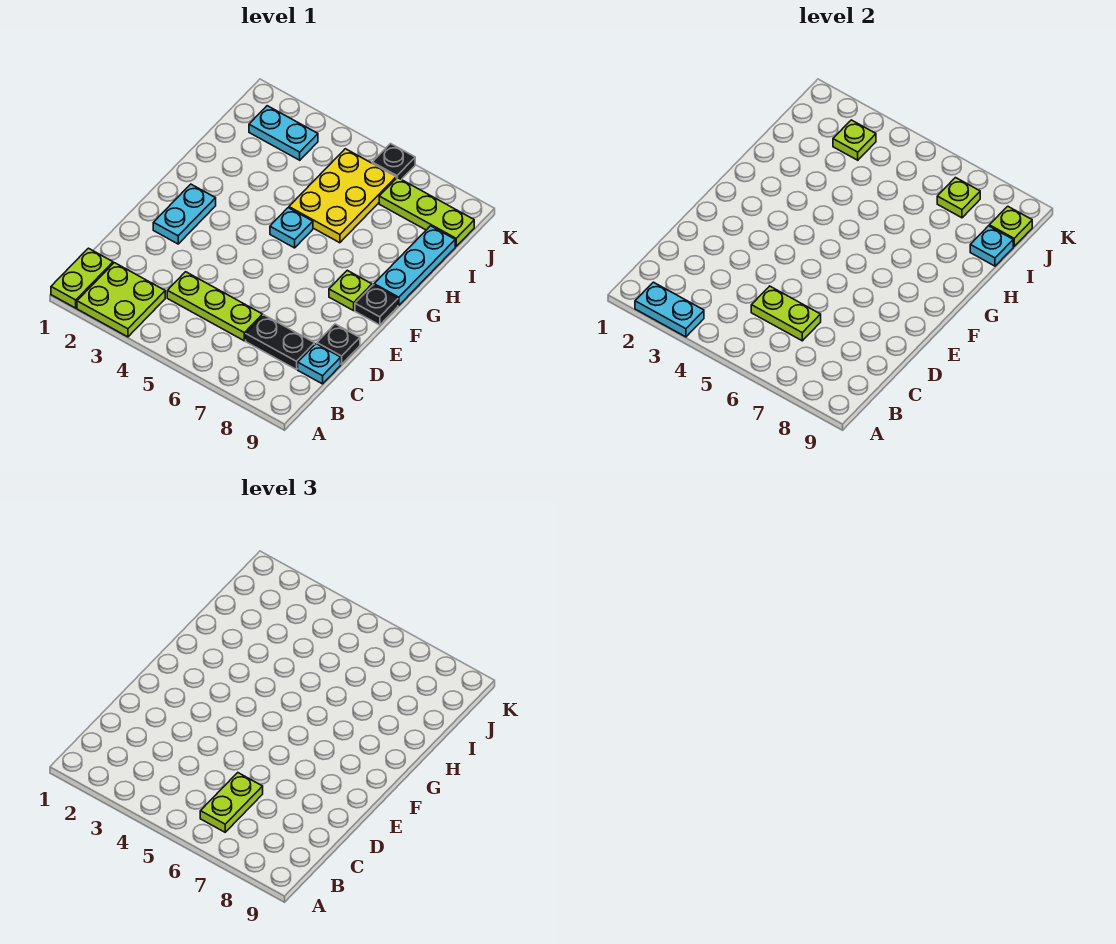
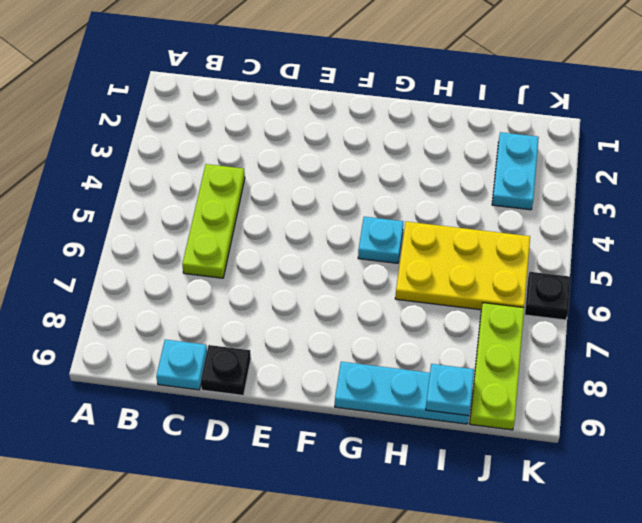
none -> lime 1x2 plate [51,248,113,308]
none -> lime 2x2 plate [77,263,165,337]
none -> black 1x2 plate [246,315,315,370]

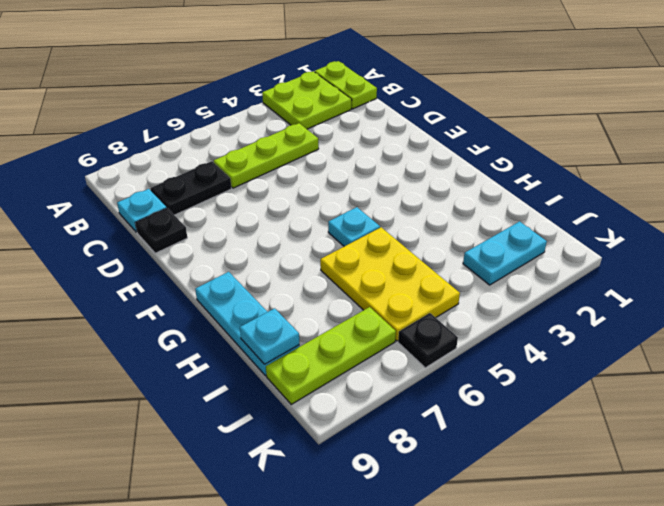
none -> cyan 1x2 plate [153,184,216,244]
none -> lime 1x1 plate [329,270,372,311]
none -> black 1x1 plate [355,285,398,325]

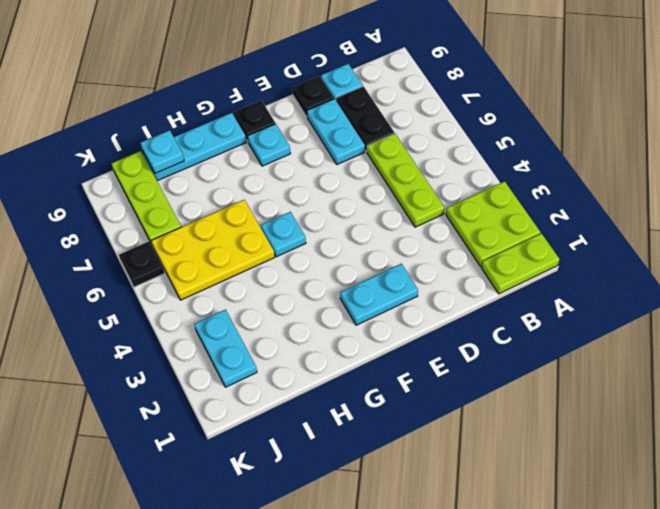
cyan 1x2 plate [307,99,365,164] -> cyan 1x2 plate moved to [635,282,704,337]
cyan 1x1 plate [248,124,290,166] -> lime 1x1 plate [329,270,372,311]
none -> lime 1x2 plate [751,286,821,341]
none -> lime 1x1 plate [833,120,876,160]
none -> lime 1x1 plate [937,178,980,218]

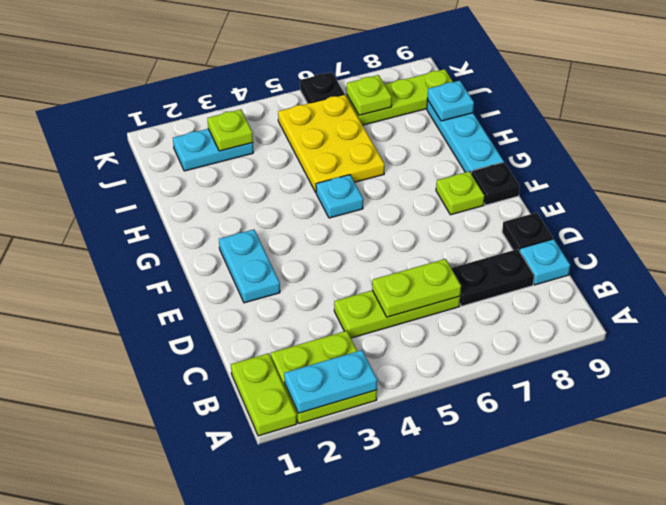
none -> lime 1x1 plate [989,206,1032,246]
none -> lime 1x2 plate [200,773,263,832]

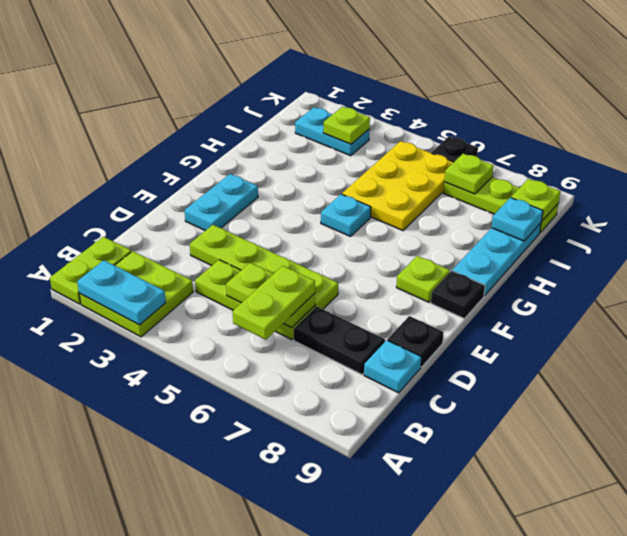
lime 1x4 plate [190,225,338,309] -> none

